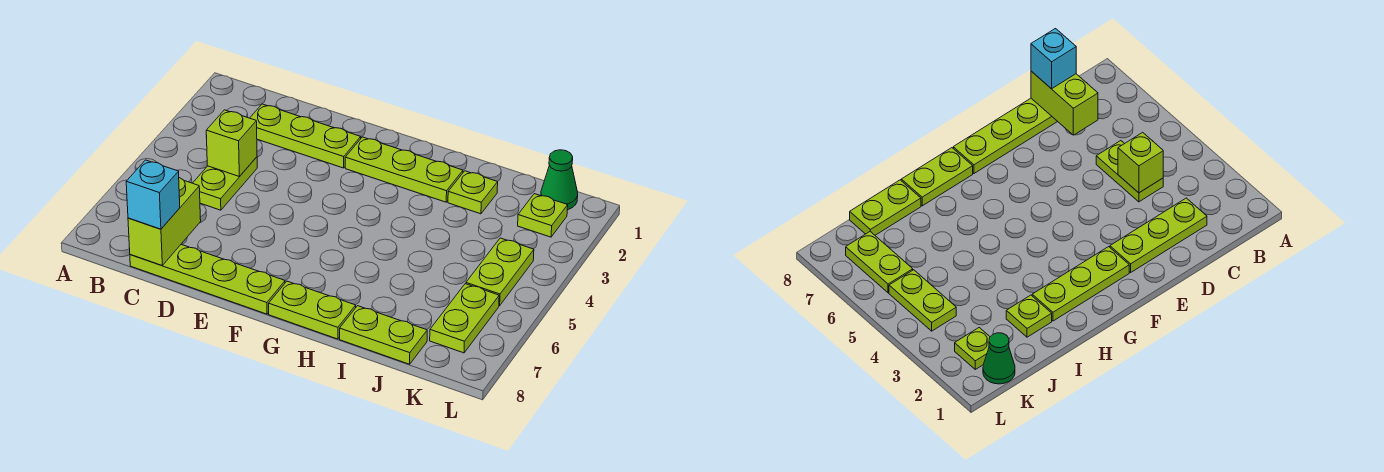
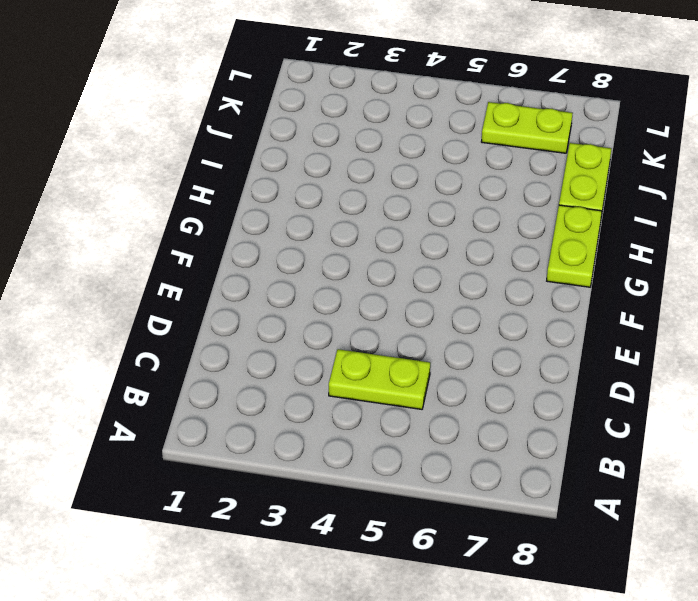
none -> lime 1x3 plate [250,104,361,168]
none -> lime 1x4 plate [130,245,285,314]
none -> lime 1x3 plate [345,137,463,202]

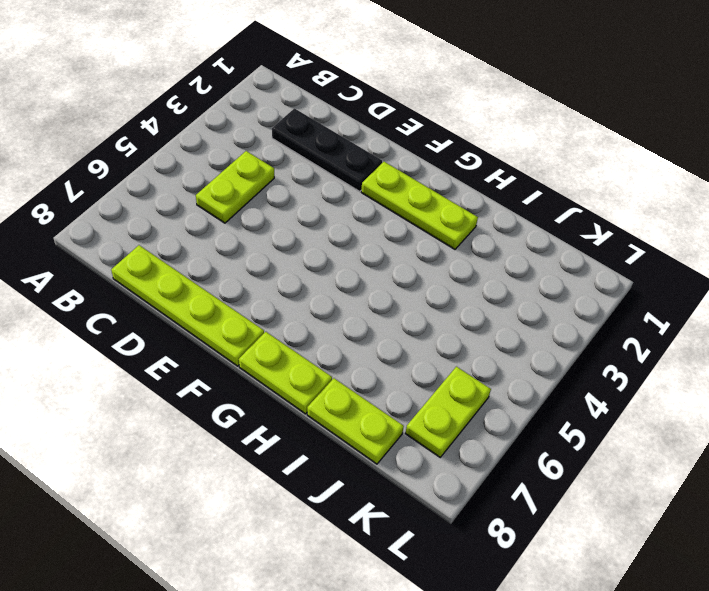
black 1x3 plate [272,108,382,191] -> lime 1x3 plate [250,104,361,168]
none -> lime 1x1 plate [448,171,498,214]
none -> green 1x1 cone [541,150,578,210]
none -> lime 1x1 plate [518,194,568,237]

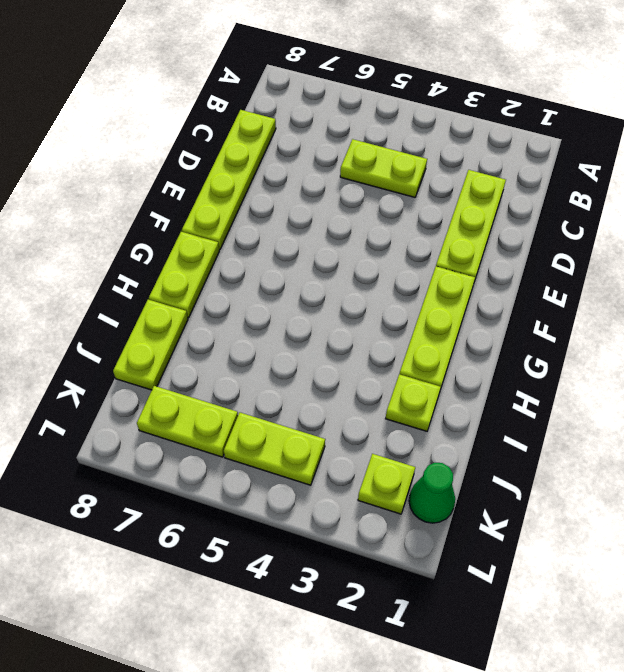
none -> lime 1x1 brick [206,110,257,177]
none -> lime 1x2 brick [128,178,201,265]
none -> cyan 1x1 brick [126,160,180,229]

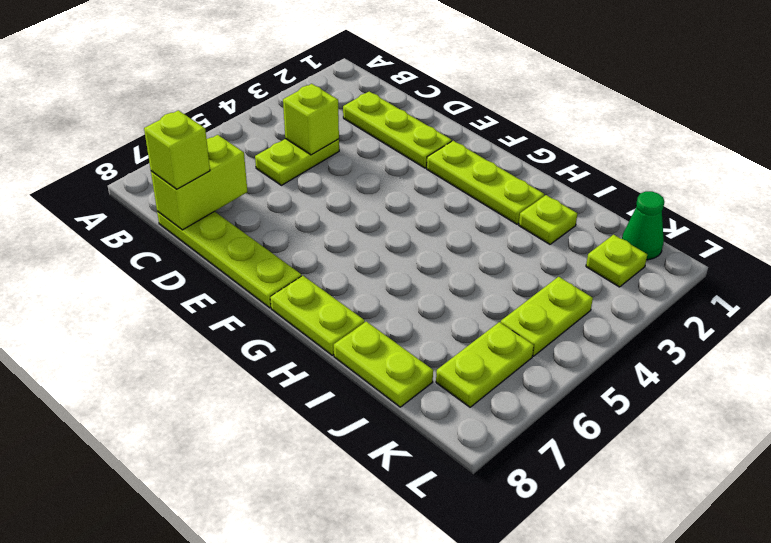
lime 1x1 brick [144,110,210,189] -> cyan 1x1 brick [126,160,180,229]

